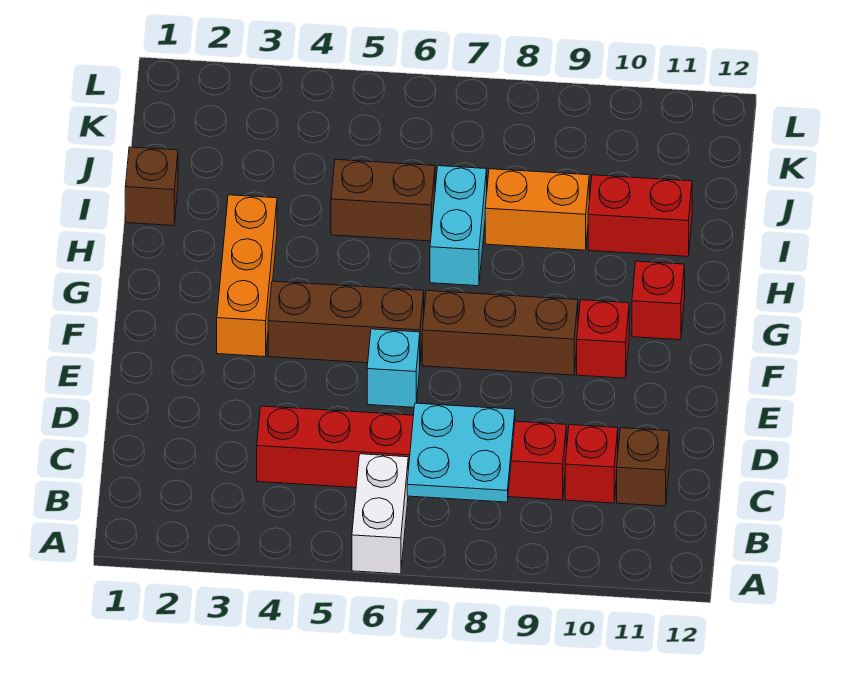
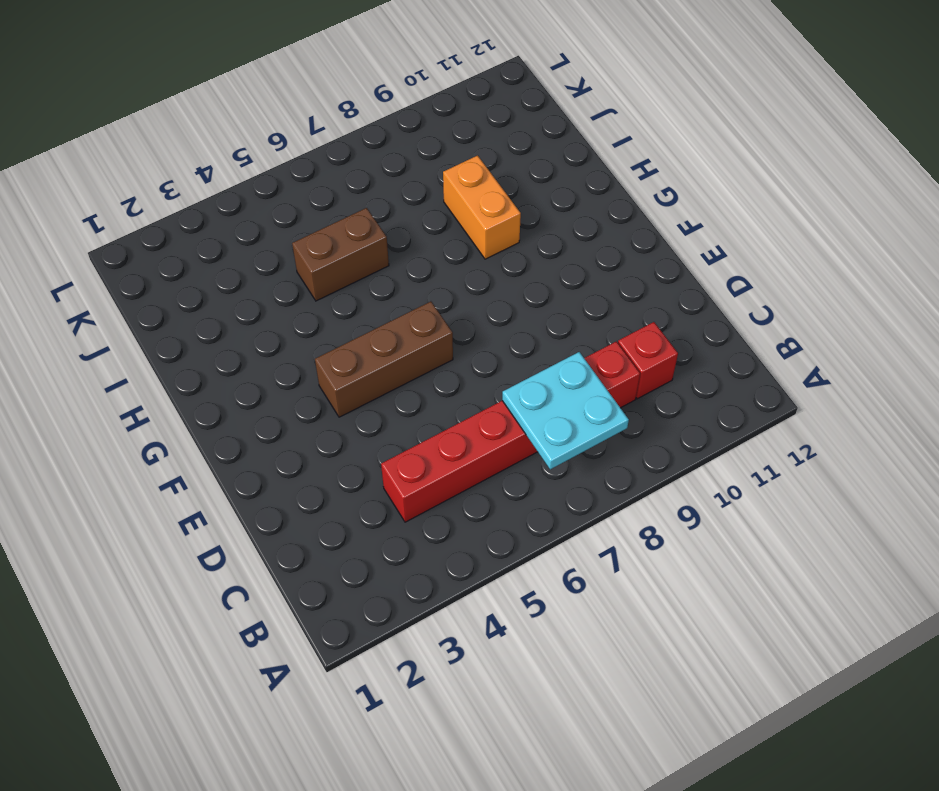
orange 1x2 brick [443,156,521,259] -> orange 1x2 brick turned to [485,169,589,250]
none -> white 1x2 brick [352,454,408,574]
none -> brown 1x1 brick [617,428,669,506]
none -> cyan 1x1 brick [367,329,420,407]

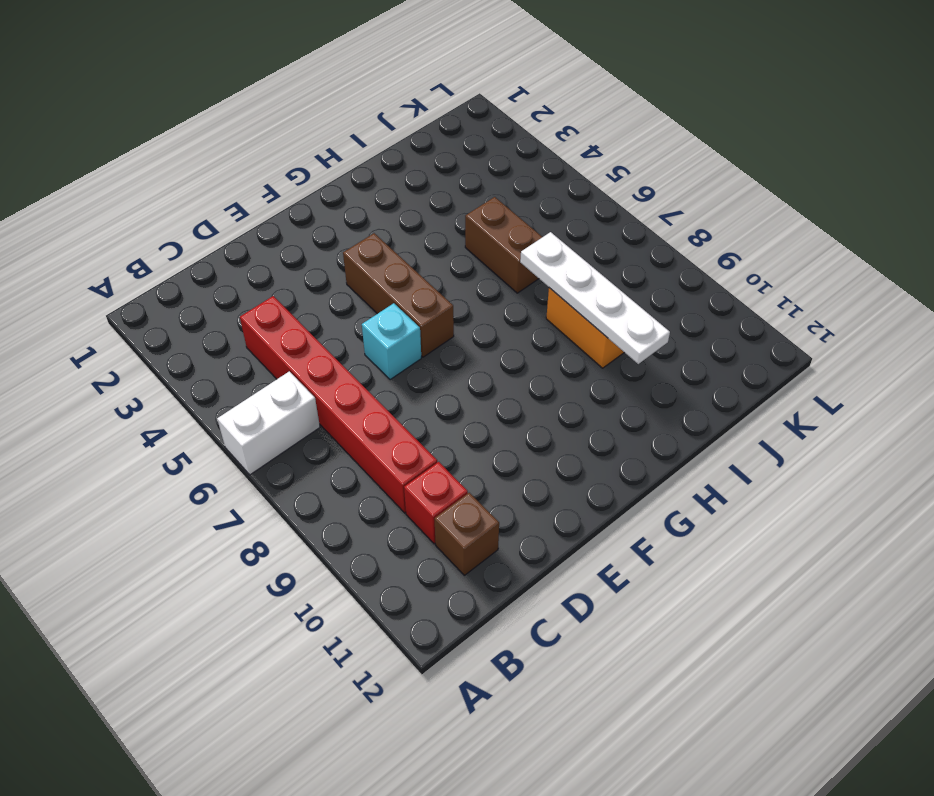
white 1x4 plate [520,232,670,364] -> none
none -> orange 1x3 brick [217,195,277,357]
none -> brown 1x3 brick [422,291,578,375]
none -> red 1x1 brick [577,300,629,378]

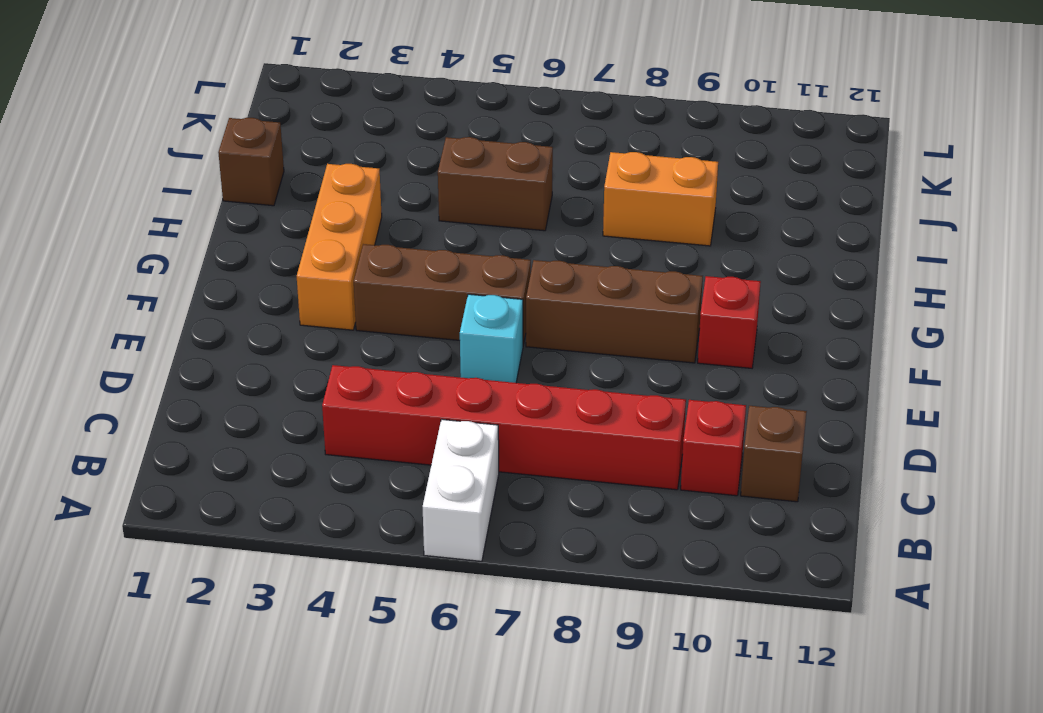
none -> red 1x1 brick [632,261,685,340]
none -> cyan 1x2 brick [430,166,487,286]
none -> red 1x2 brick [588,175,692,256]

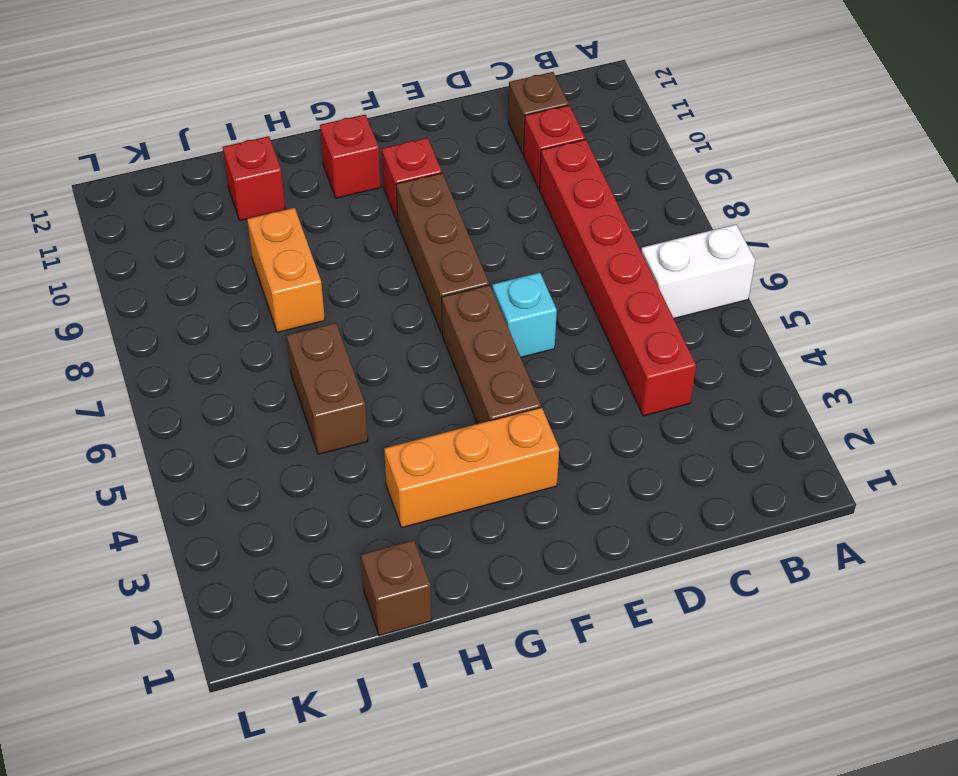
red 1x1 brick [223,136,285,221] -> red 1x2 brick [588,175,692,256]
none -> cyan 1x2 brick [430,166,487,286]
none -> cyan 2x2 plate [407,403,515,502]

